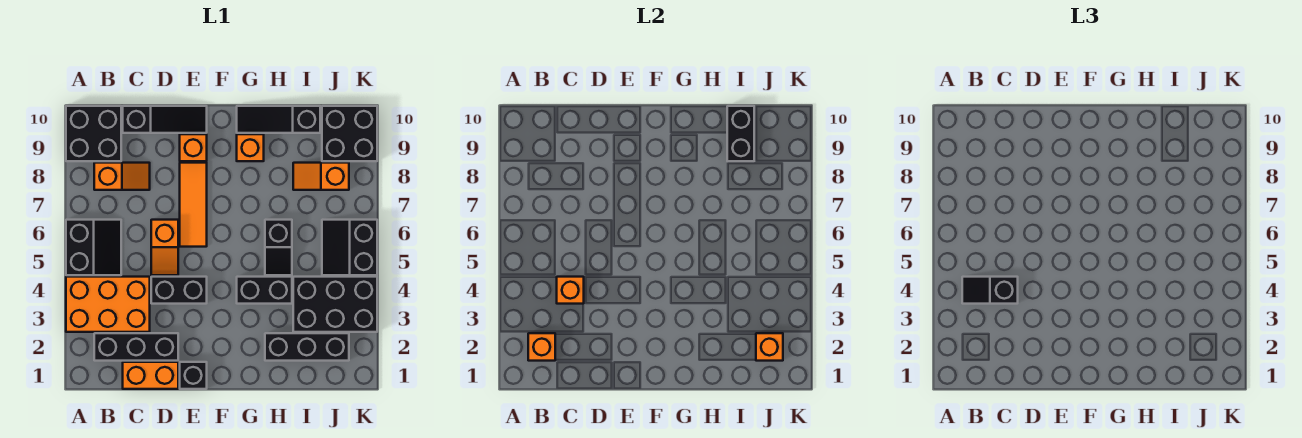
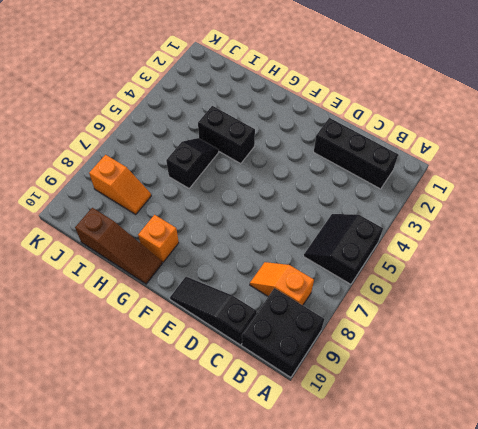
brown 1x3 slope [75,208,162,284] -> black 1x3 slope [237,106,320,133]
none -> orange 2x3 brick [66,277,150,332]
none -> orange 1x2 brick [123,362,178,389]
none -> black 1x2 brick [151,277,207,304]

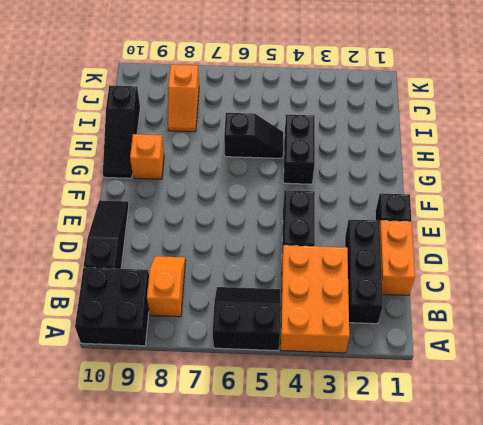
none -> orange 1x2 slope [151,220,178,275]
none -> orange 1x3 tile [180,163,207,247]
none -> orange 1x1 brick [180,134,207,161]

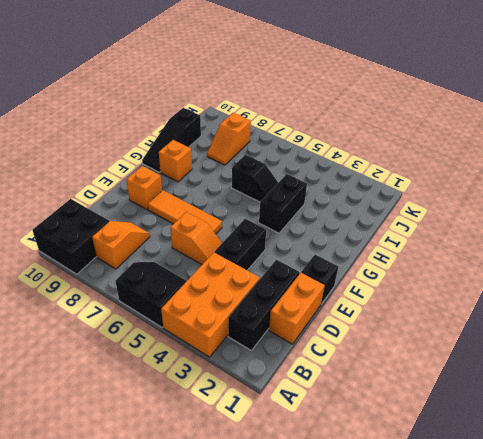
none -> black 1x3 slope [123,106,207,133]
none -> black 1x3 brick [265,333,349,361]
none -> black 2x3 brick [293,277,377,332]

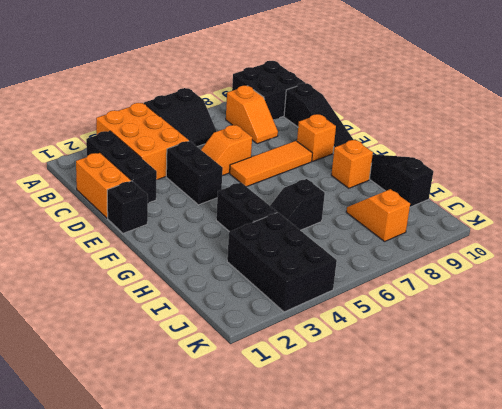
none -> black 1x3 brick [265,333,349,361]
none -> black 2x2 slope [322,220,377,275]
none -> black 2x2 brick [322,106,377,161]

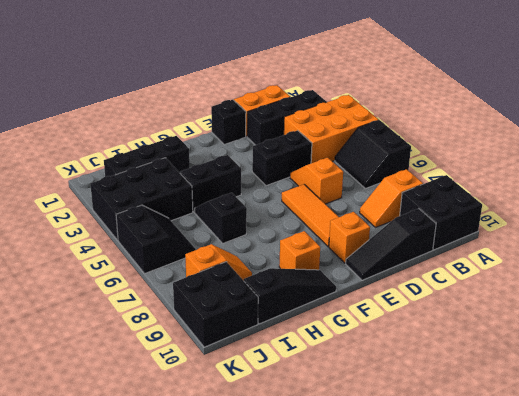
none -> orange 1x1 brick [528,333,555,361]
none -> orange 1x1 brick [557,277,584,304]
none -> black 1x2 brick [727,106,754,161]

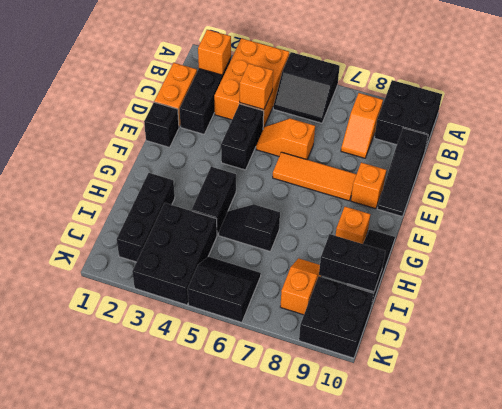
none -> orange 1x1 brick [756,333,783,361]
none -> black 1x2 slope [962,277,1018,304]

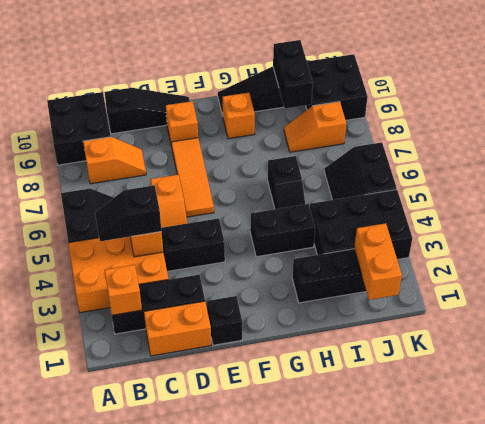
orange 1x2 brick [354,223,402,300] -> orange 1x1 brick [756,333,783,361]

